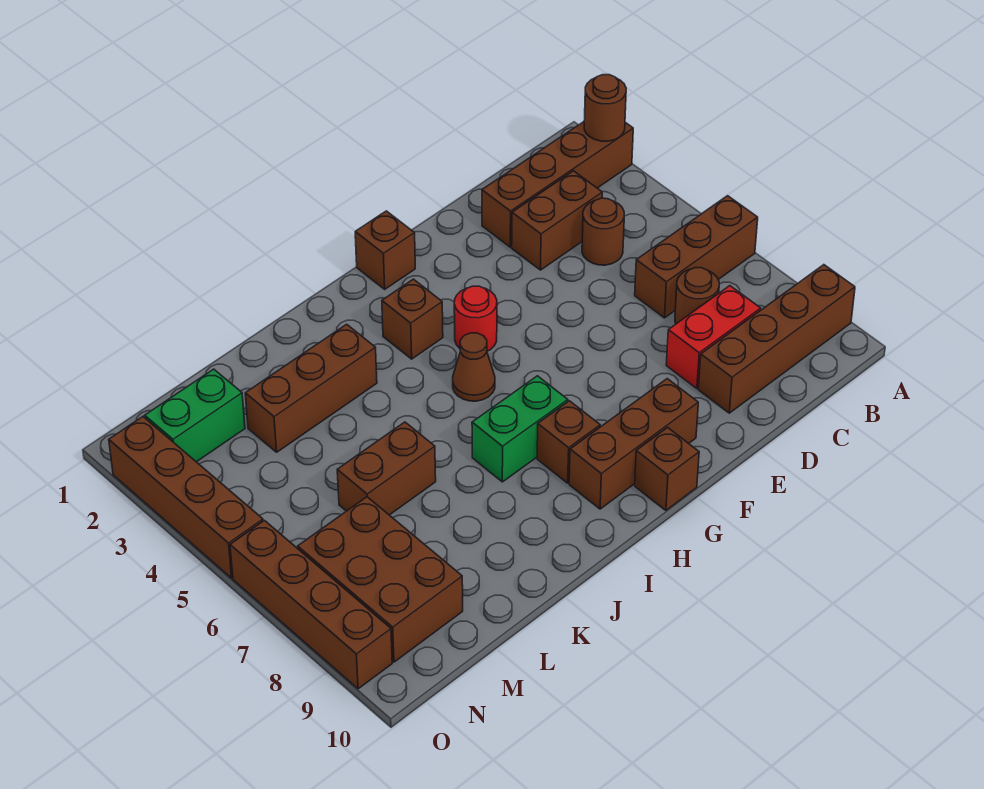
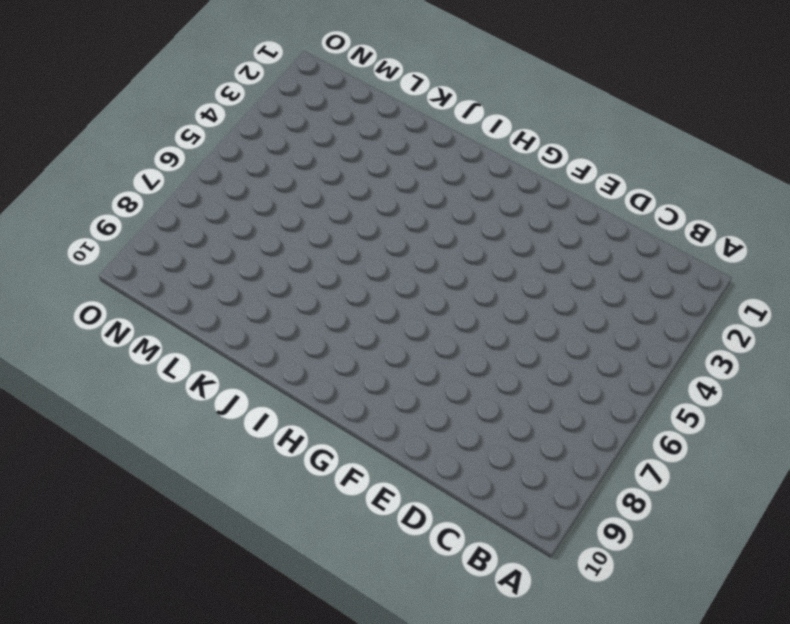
none -> brown 1x4 brick [482,122,633,247]
none -> brown 1x3 brick [635,196,758,318]
none -> brown 1x4 brick [698,265,855,413]

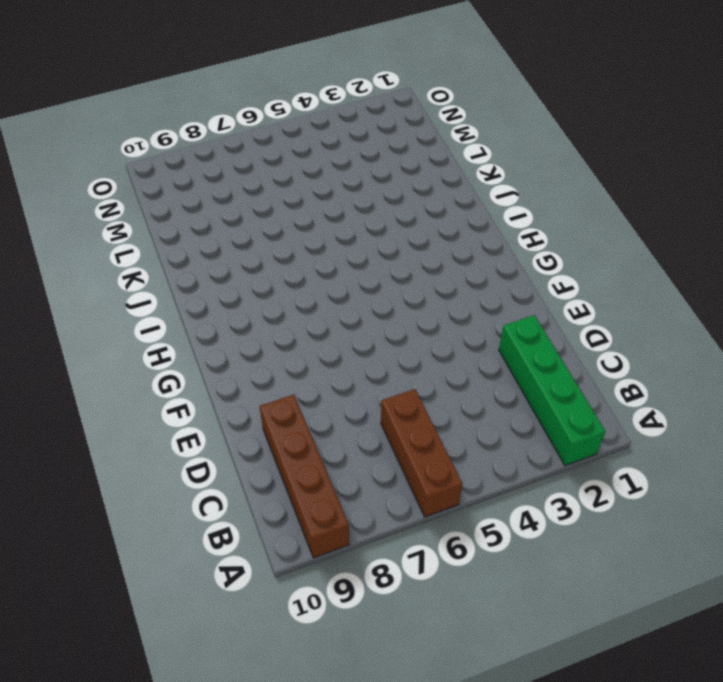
green 1x4 brick [499,315,606,466] -> brown 1x4 brick [482,122,633,247]
none -> brown 1x2 brick [512,171,602,270]
none -> brown 1x1 round brick [582,198,624,265]
none -> brown 1x1 round brick [675,268,719,324]

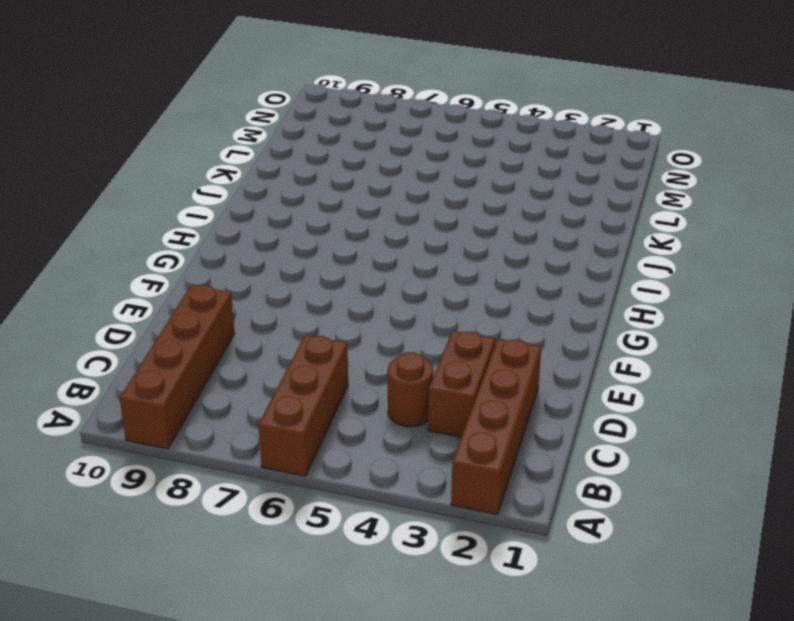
none -> brown 1x1 round brick [675,268,719,324]
none -> red 1x2 brick [666,286,761,389]
none -> brown 1x3 brick [569,379,698,509]

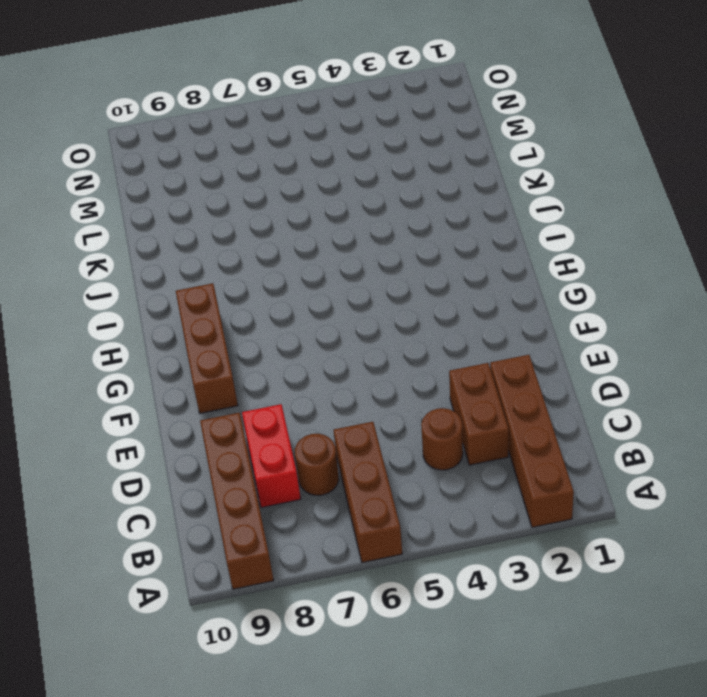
none -> brown 1x1 brick [355,211,415,289]
none -> red 1x1 round brick [454,286,497,351]
none -> brown 1x1 brick [635,428,699,510]

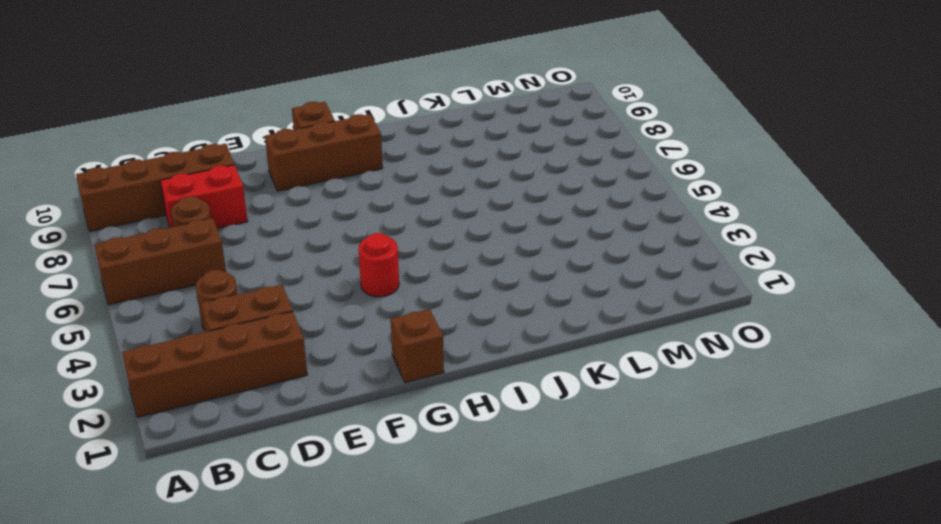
none -> brown 1x1 brick [382,279,443,359]
none -> brown 1x1 cone [453,333,495,401]
none -> green 1x2 brick [472,376,568,482]

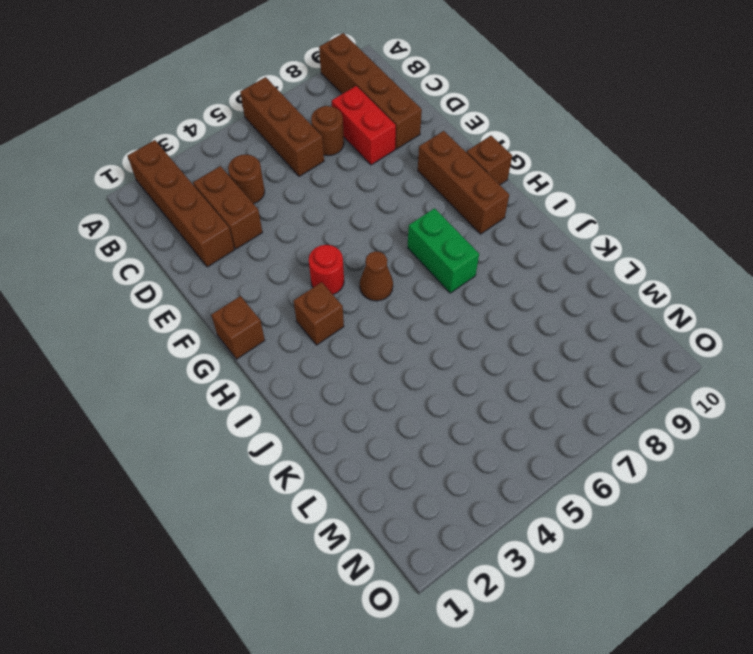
none -> brown 1x1 brick [537,401,600,483]
none -> brown 1x3 brick [245,324,377,452]
none -> brown 1x2 brick [337,422,436,515]

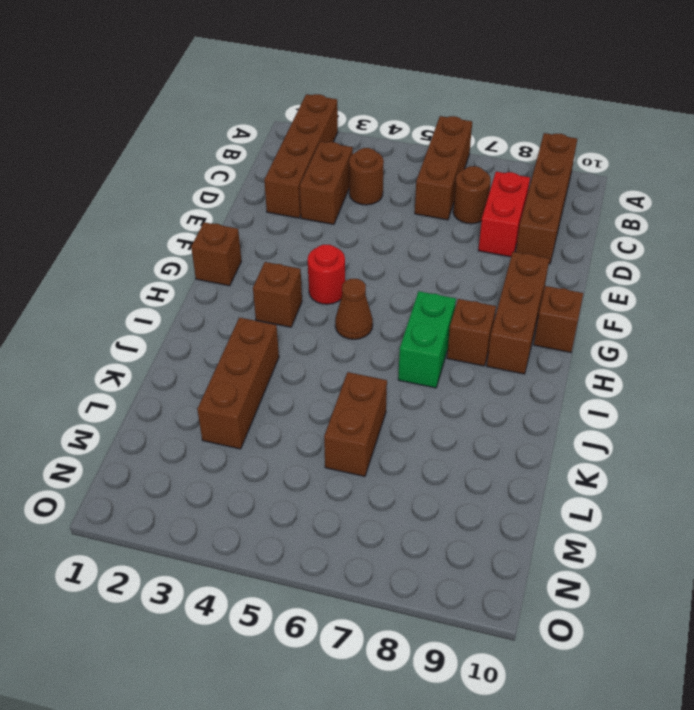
none -> green 1x2 brick [145,369,245,462]
none -> brown 2x3 brick [298,497,463,662]
none -> brown 1x4 brick [109,417,263,578]

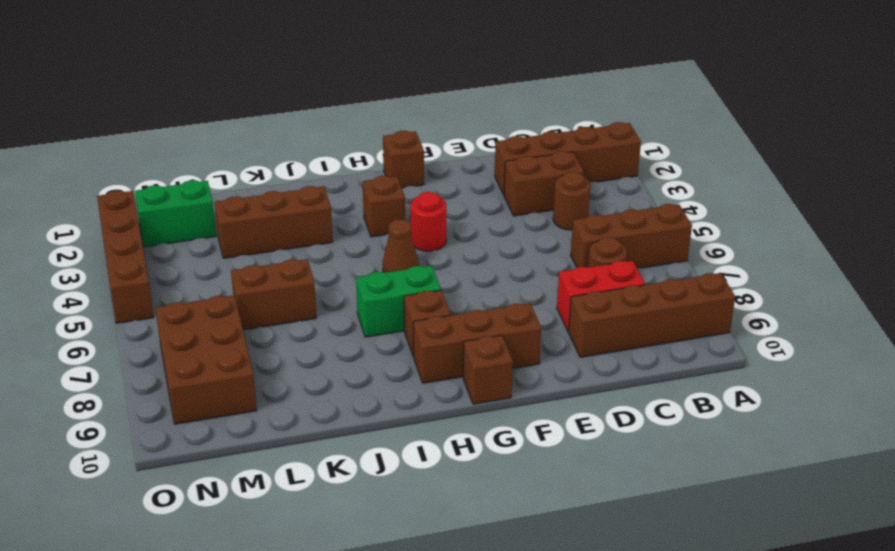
none -> brown 1x4 brick [230,521,392,689]
none -> brown 1x1 round brick [584,75,626,141]

